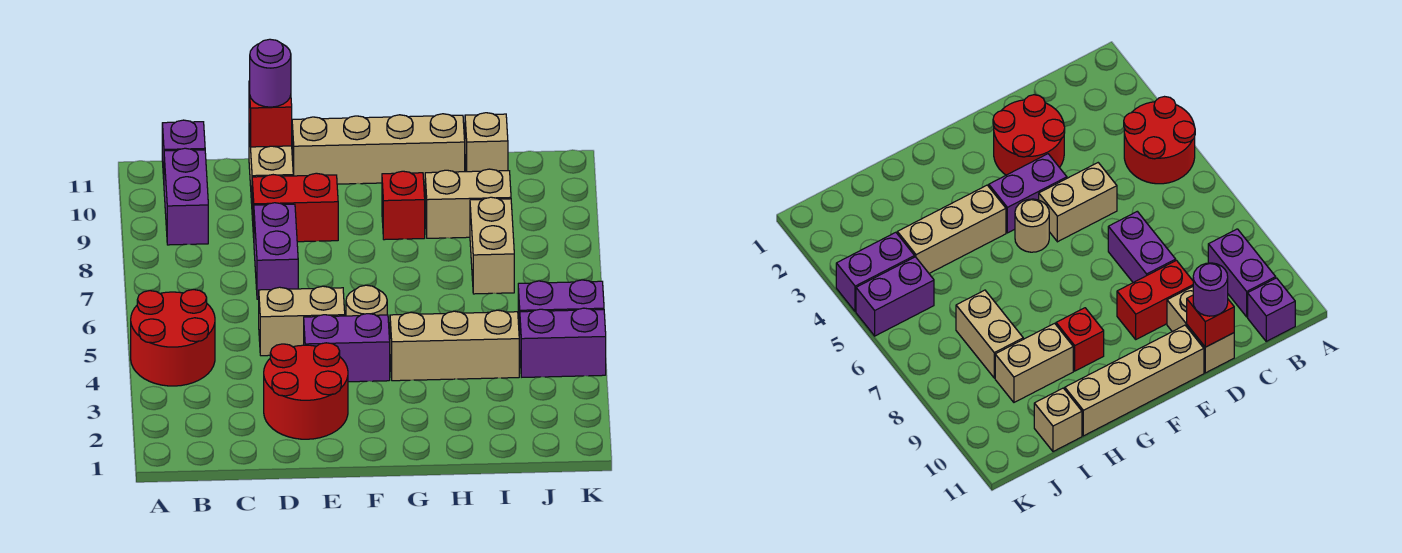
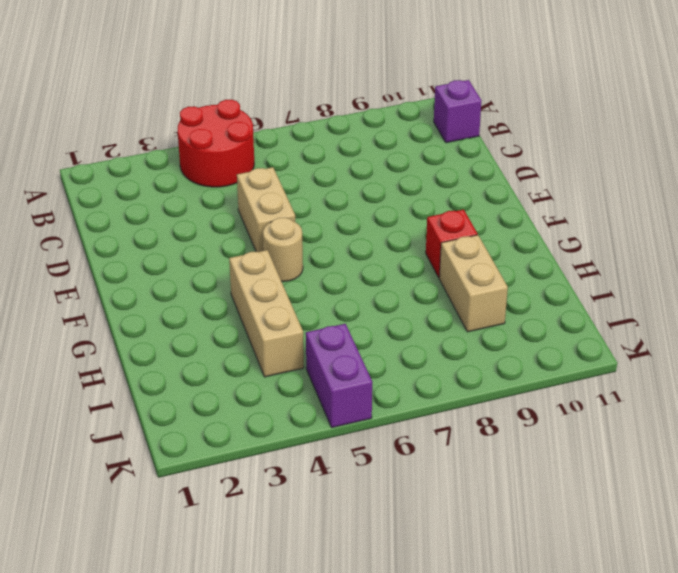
none -> purple 1x2 brick [164,148,208,245]
none -> red 2x2 round brick [264,343,348,439]
none -> purple 1x2 brick [254,203,298,299]

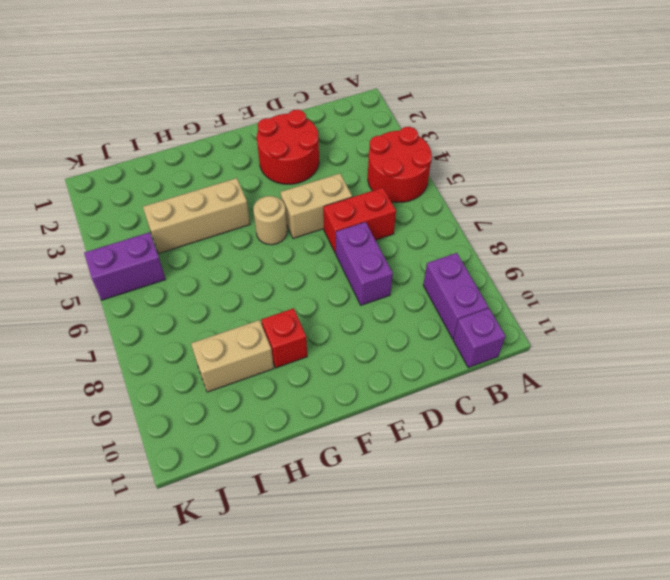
red 1x2 brick [323,188,396,253] -> red 1x2 brick moved to [252,173,338,242]
none -> tan 1x2 brick [249,130,293,203]
none -> purple 1x2 brick [304,314,390,382]
none -> tan 1x4 brick [292,114,465,184]

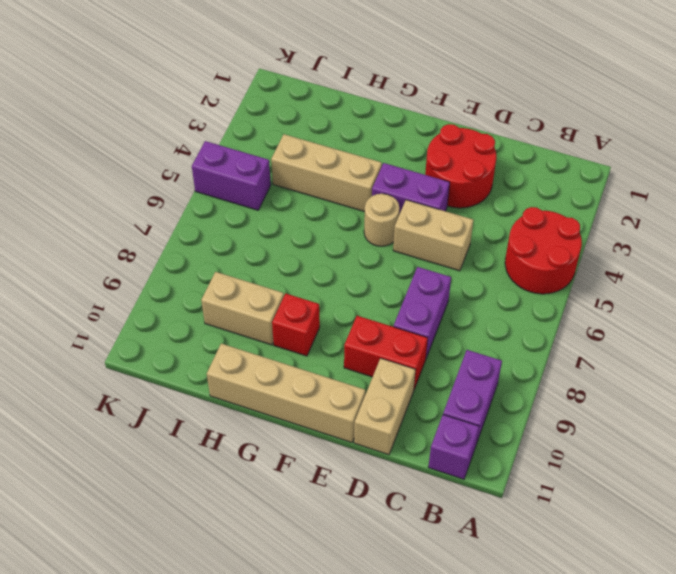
none -> tan 1x2 brick [470,197,514,294]
none -> tan 1x1 brick [465,113,508,172]
none -> purple 1x2 brick [520,308,606,377]

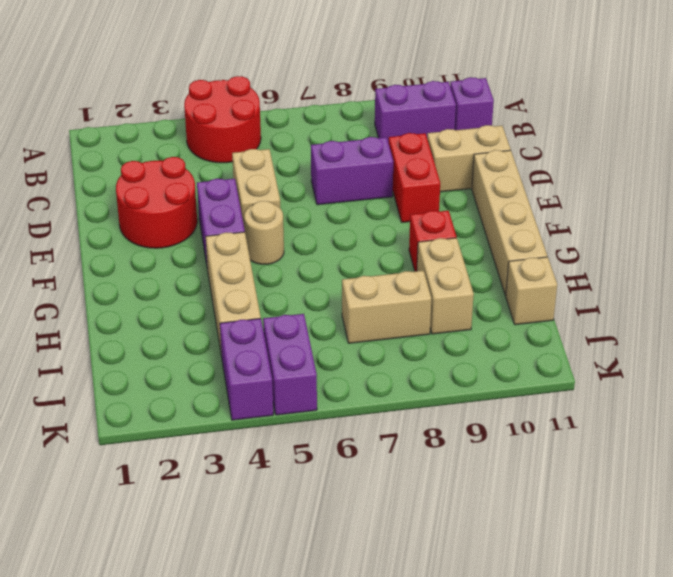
none -> red 1x1 brick [249,81,292,147]
none -> purple 1x1 round brick [250,39,291,107]

